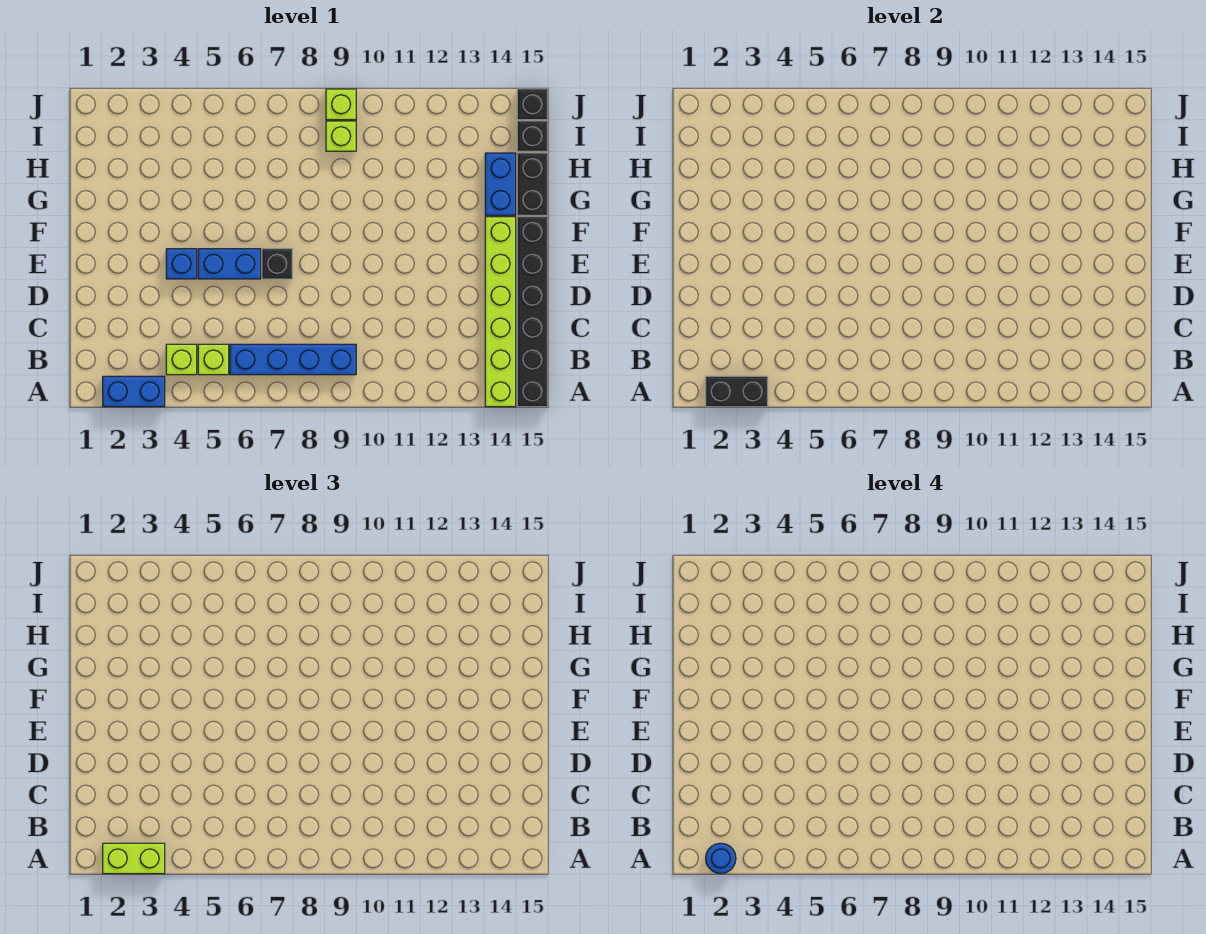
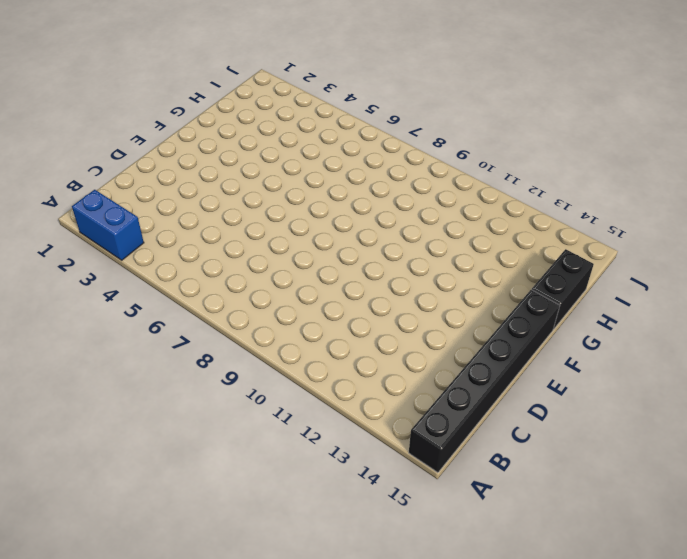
none -> lime 1x6 brick [485,217,516,407]
none -> lime 1x1 brick [166,344,197,375]
none -> lime 1x1 brick [198,344,229,375]

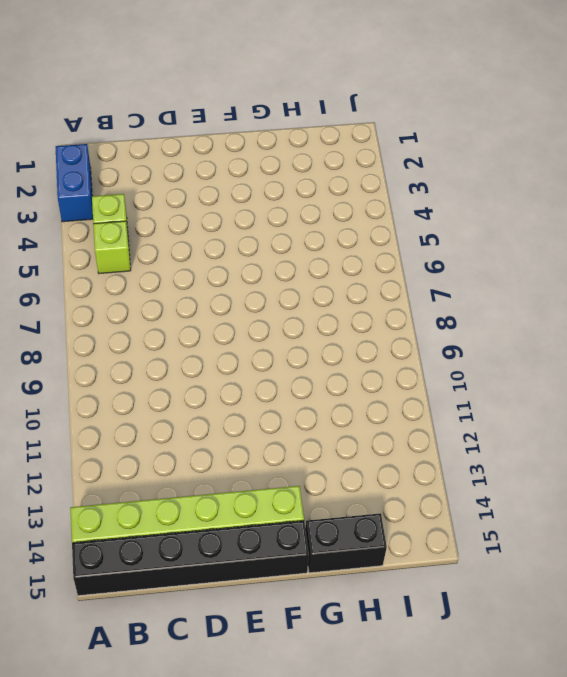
none -> blue 1x4 brick [230,344,356,375]
none -> blue 1x1 brick [166,249,197,279]
none -> blue 1x2 brick [198,249,261,279]

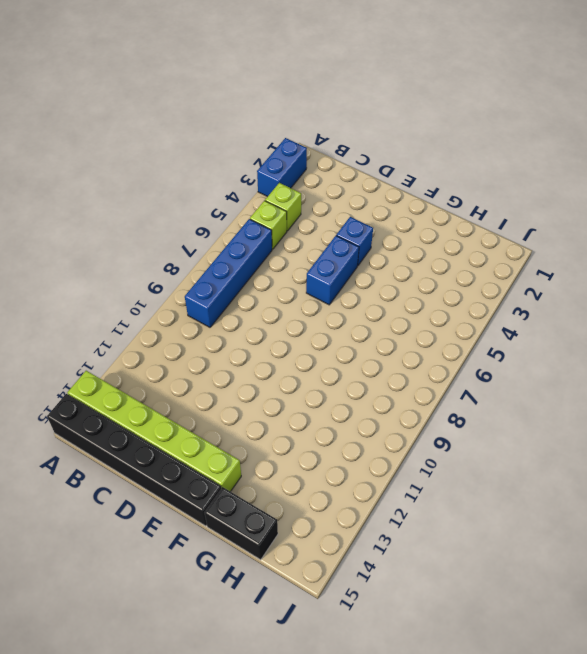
none -> black 1x1 brick [262,249,292,279]
none -> blue 1x2 brick [485,153,516,215]
none -> lime 1x1 brick [326,121,356,151]

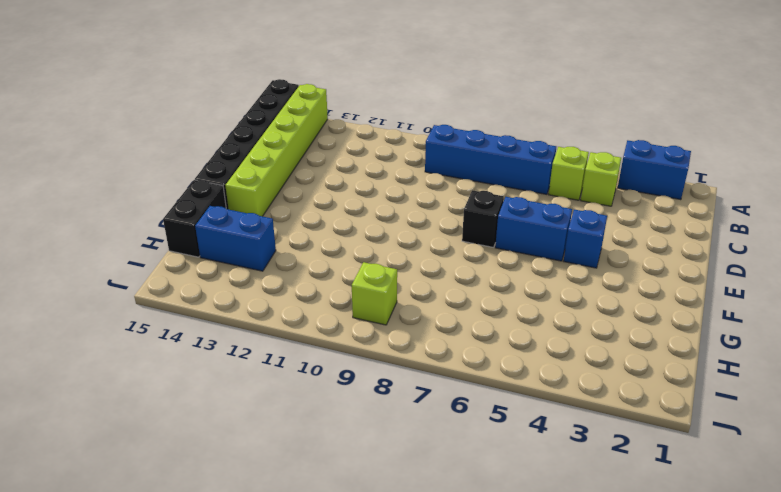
blue 1x2 brick [195,206,276,271] -> blue 1x2 brick turned to [485,153,516,215]
none -> black 1x1 brick [517,121,548,151]
none -> lime 1x1 brick [326,89,356,120]
none -> black 1x1 brick [517,89,548,120]

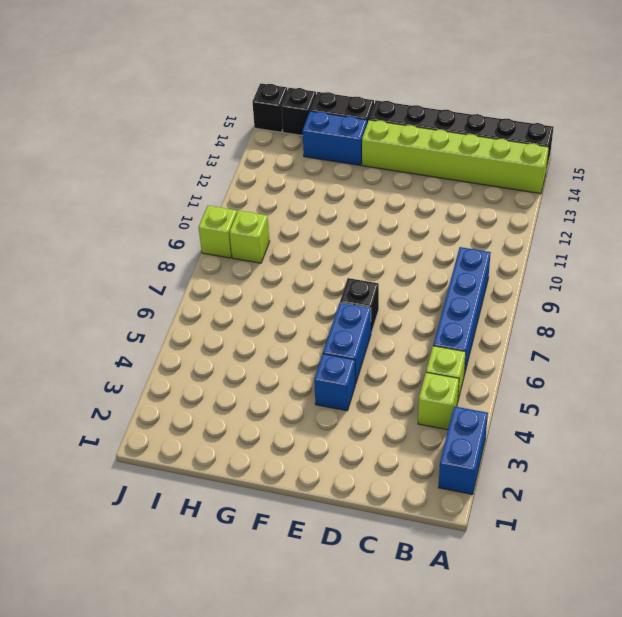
none -> black 1x2 brick [706,376,768,407]
none -> lime 1x2 brick [103,843,165,874]
none -> blue 1x1 round brick [706,843,736,874]

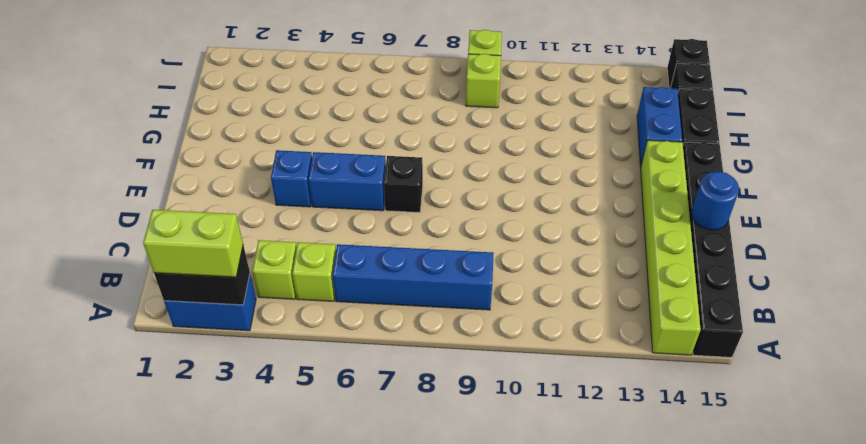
blue 1x1 round brick [691,172,739,230] -> blue 1x1 round brick moved to [706,843,736,874]

